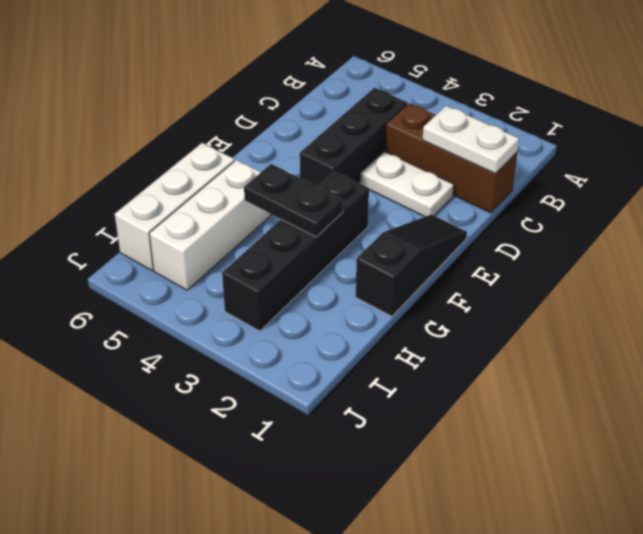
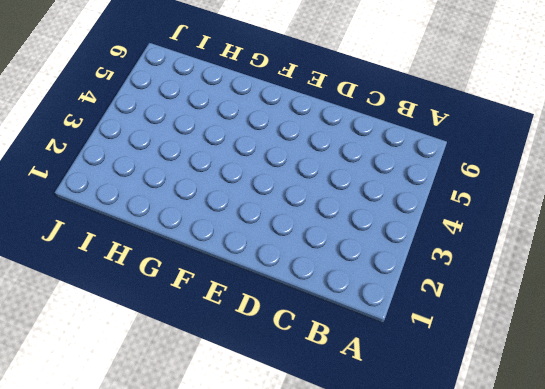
none -> brown 1x3 brick [385,103,517,213]
none -> black 1x3 brick [300,88,408,186]

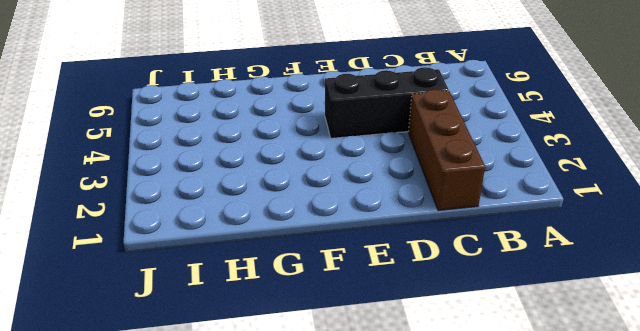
none -> white 1x2 plate [360,152,454,217]
none -> black 1x3 slope [356,215,467,316]

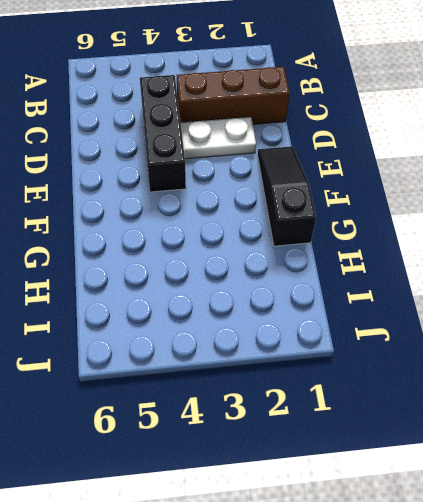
none -> black 1x4 brick [222,171,369,331]
none -> white 1x3 brick [149,160,271,290]

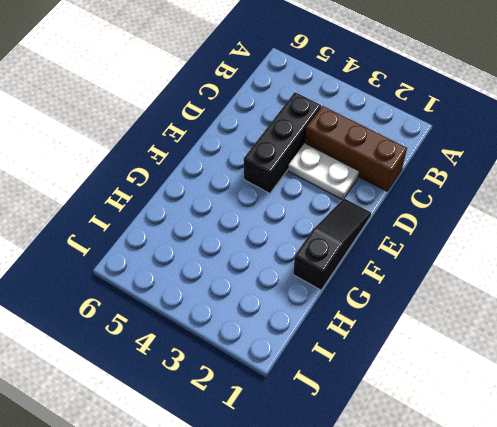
none -> black 1x4 brick [222,171,369,331]
none -> white 1x3 brick [149,160,271,290]

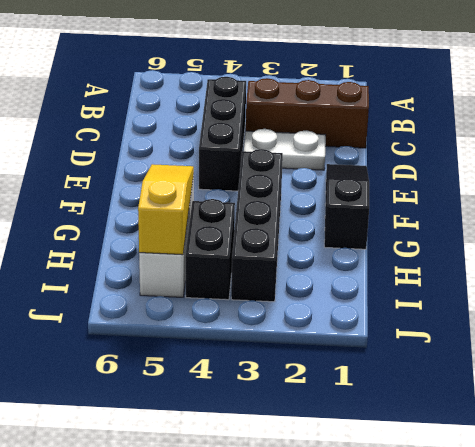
yellow 1x3 slope [138,164,194,255] -> none
black 1x2 brick [186,199,235,300] -> none
none -> white 1x3 brick [115,143,235,271]
none -> white 1x2 plate [422,106,519,174]

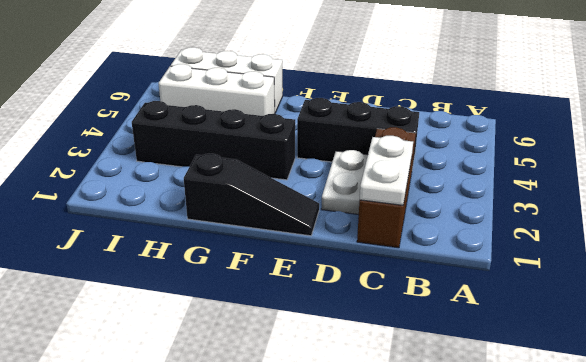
none -> black 1x2 plate [244,164,343,237]

